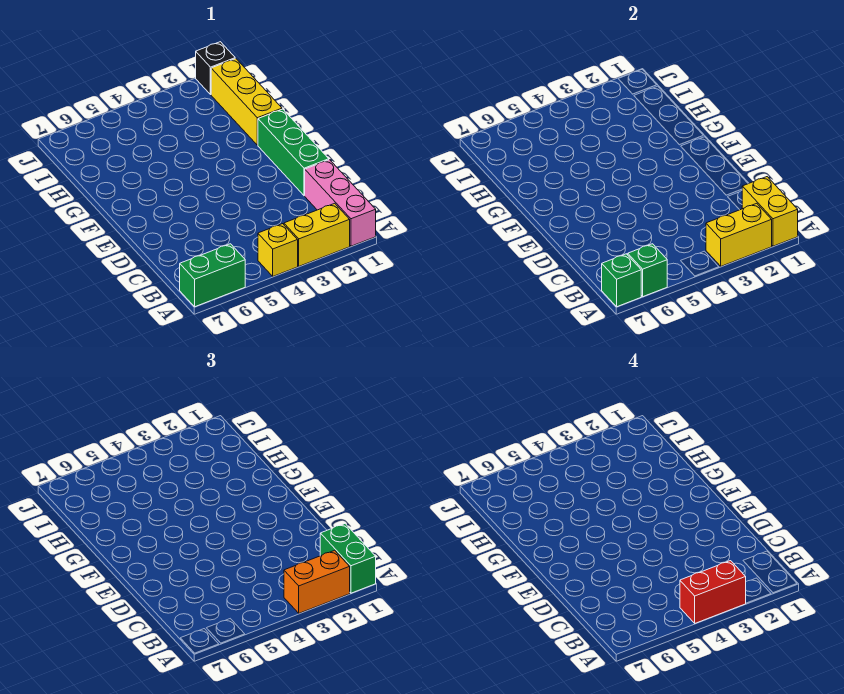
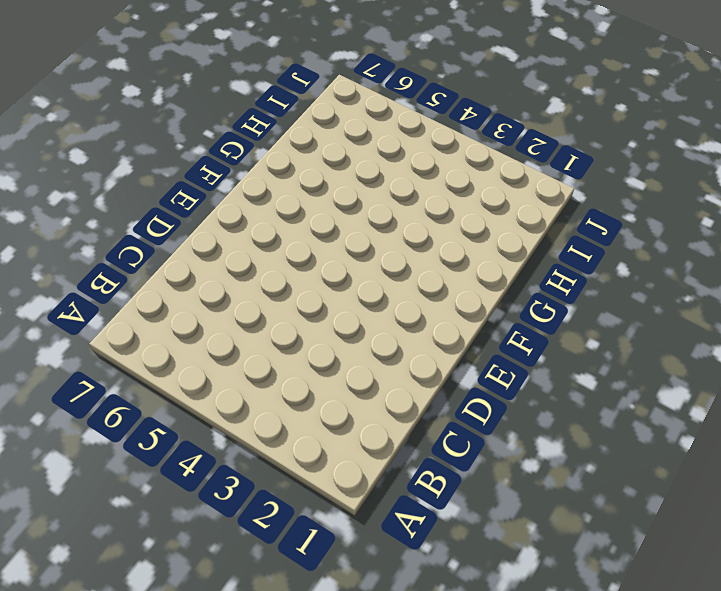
none -> pink 1x3 brick [305,160,376,246]
none -> yellow 1x2 brick [284,203,350,266]
none -> yellow 1x1 brick [258,224,298,276]

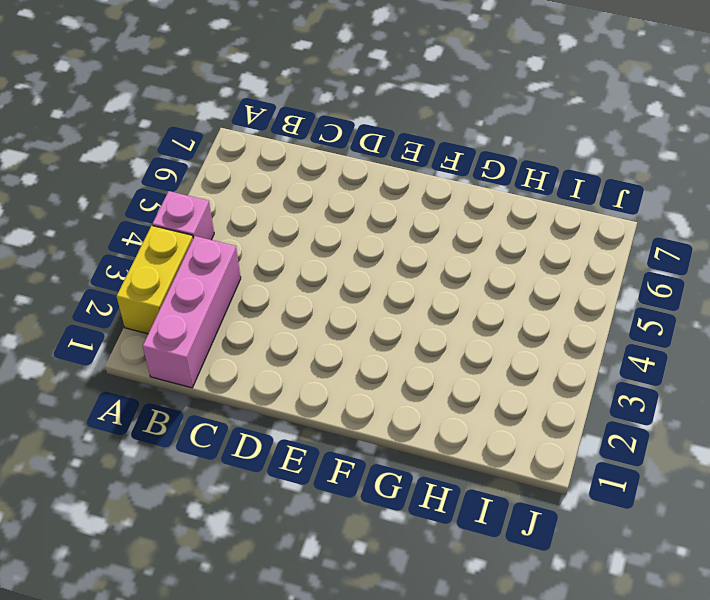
pink 1x1 brick [152,191,214,240] -> yellow 1x1 brick [258,224,298,276]
pink 1x3 brick [143,236,241,388] -> pink 1x3 brick turned to [305,160,376,246]
none -> green 1x2 brick [180,244,245,307]
none -> green 1x3 brick [258,109,329,196]
none -> yellow 1x3 brick [211,59,282,145]

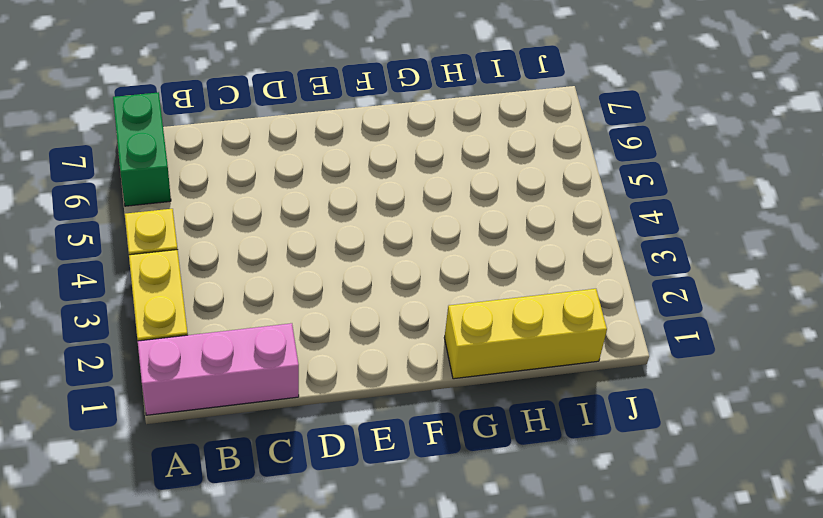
none -> green 1x3 brick [258,109,329,196]
none -> black 1x1 brick [196,42,235,95]
none -> yellow 1x2 brick [742,177,798,246]

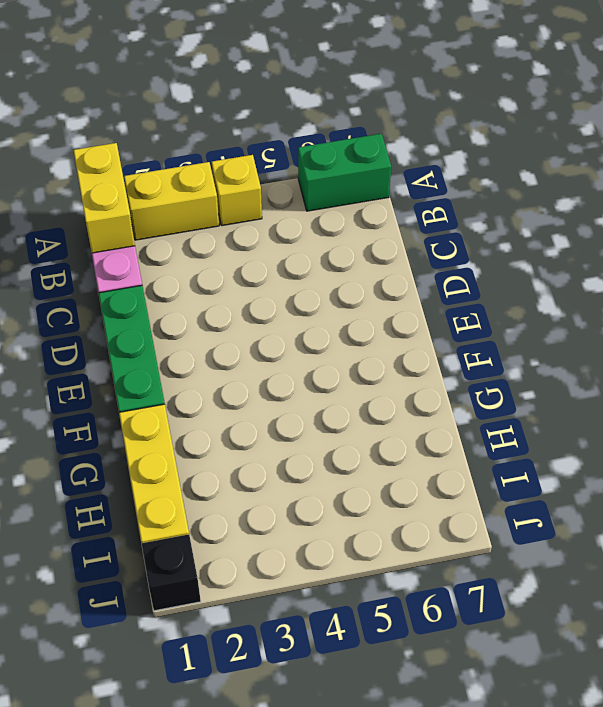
none -> yellow 1x2 brick [706,203,772,266]
none -> green 1x1 brick [628,244,667,297]
none -> green 1x1 brick [602,254,641,307]

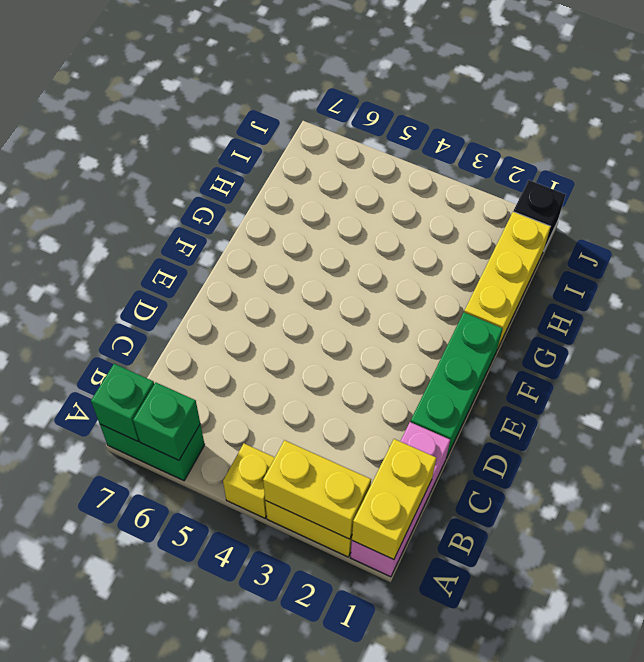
none -> green 1x2 brick [320,524,376,593]
none -> orange 1x2 brick [284,550,350,613]
none -> red 1x2 brick [680,561,746,623]

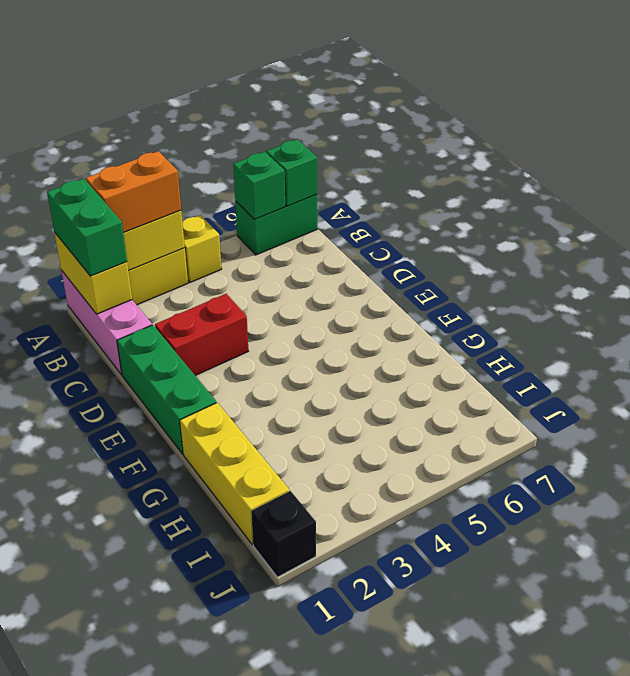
red 1x2 brick [155,294,248,376] -> red 1x2 brick moved to [680,561,746,623]

